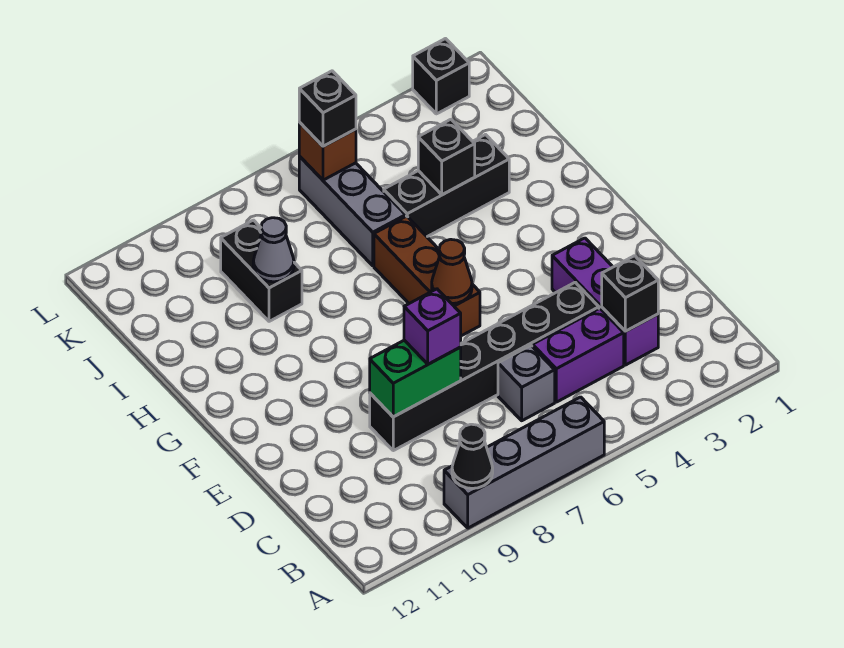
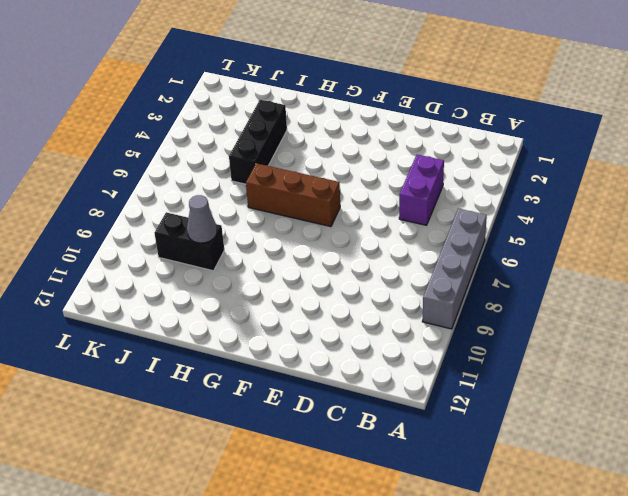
none -> purple 1x3 brick [552,238,658,365]
none -> grey 1x1 brick [498,345,555,421]
none -> black 1x6 brick [370,282,599,451]

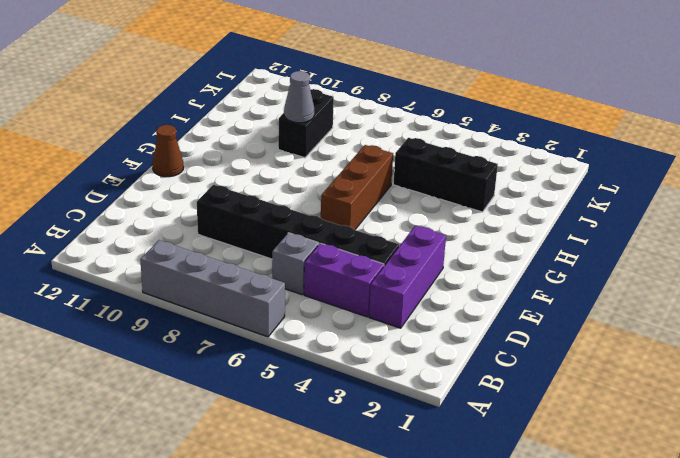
brown 1x1 cone [152,125,183,177] -> brown 1x1 cone moved to [432,239,472,304]
none -> grey 1x3 brick [299,156,406,266]
none -> black 1x1 brick [413,39,469,114]
none -> black 1x1 cone [452,424,493,488]

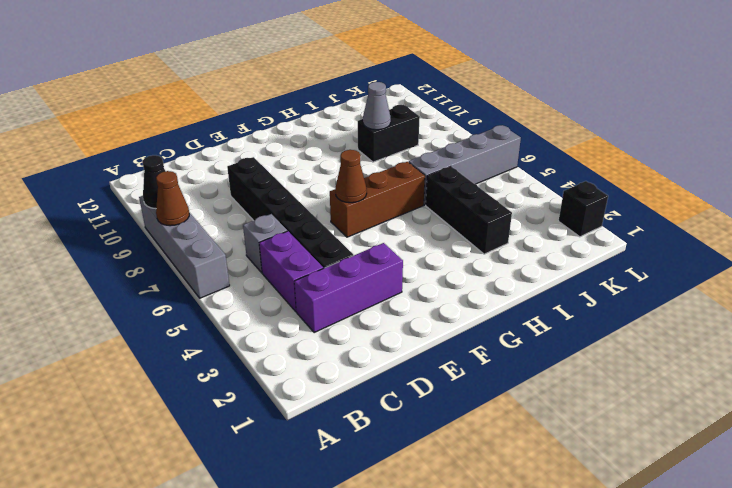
brown 1x1 cone [156,171,189,226] -> none
grey 1x4 brick [409,125,521,205] -> grey 1x3 brick [299,156,406,266]
none -> black 1x1 brick [602,256,658,331]
none -> green 1x2 brick [370,340,461,417]
none -> black 1x1 brick [418,119,475,195]

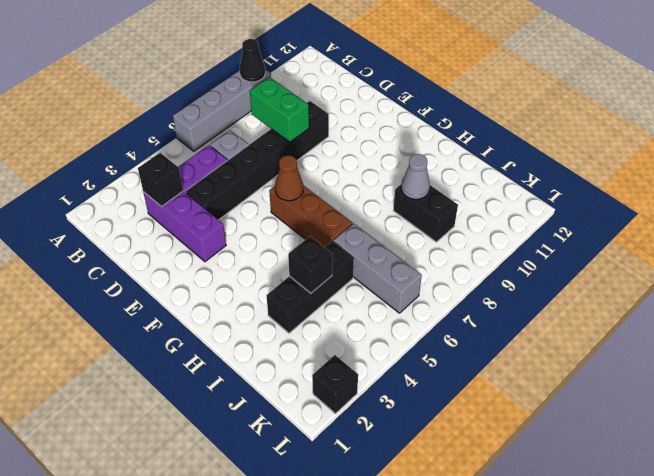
green 1x2 brick [250,77,309,142] -> green 1x2 brick turned to [370,340,461,417]
none -> brown 1x1 brick [299,123,356,180]
none -> purple 1x1 brick [404,289,461,364]
none -> black 1x1 brick [299,71,356,146]

